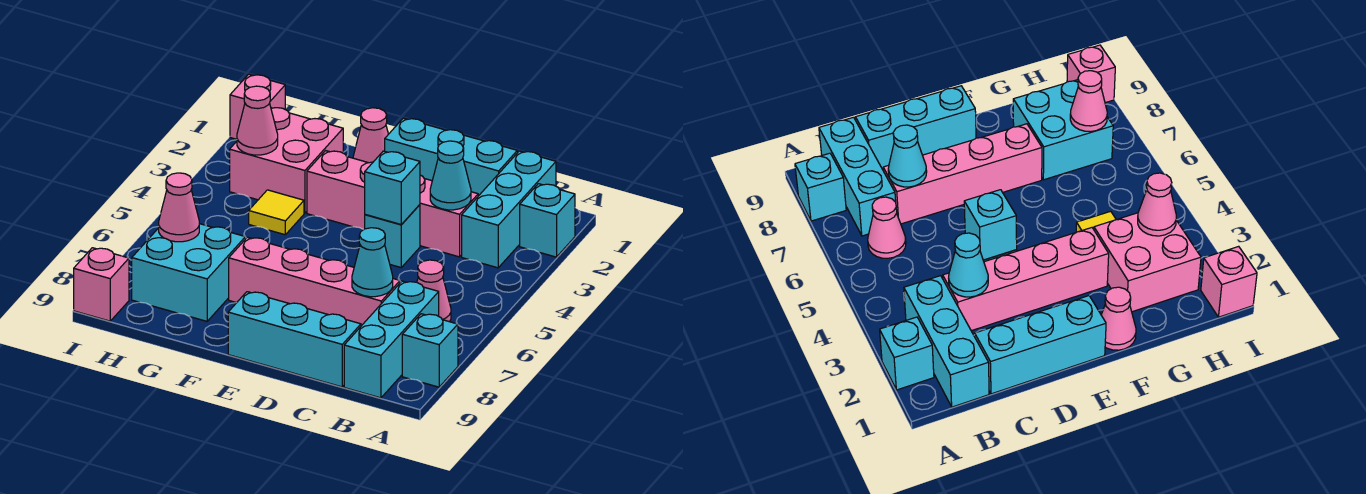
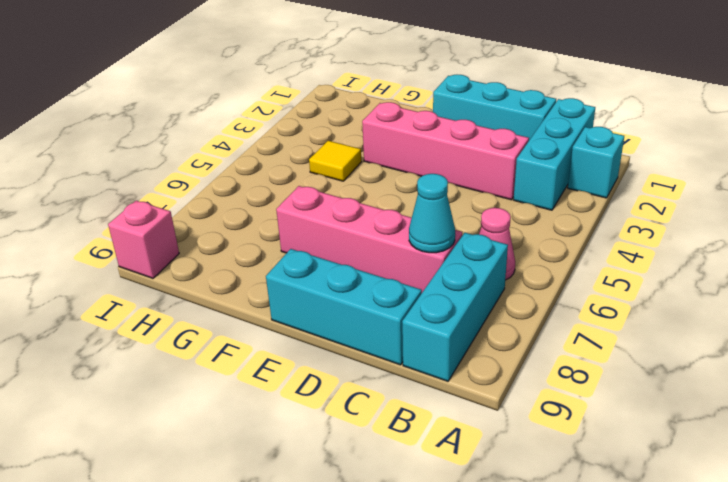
none -> cyan 1x1 brick [402,314,458,387]
none -> cyan 1x1 brick [365,205,420,267]
none -> pink 1x1 cone [353,108,388,163]

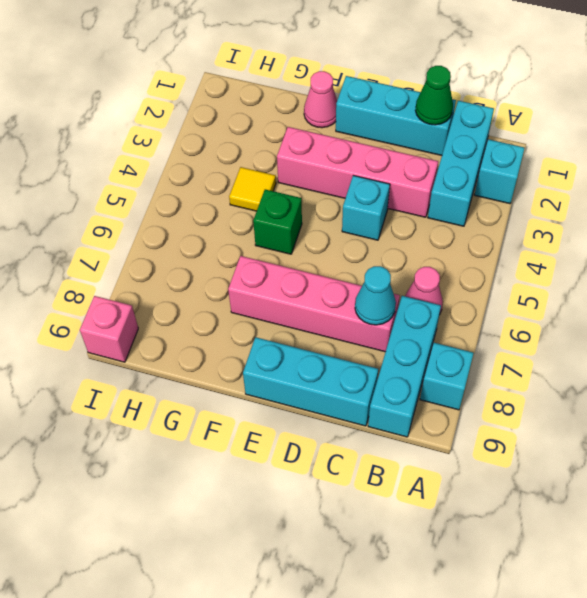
green 1x1 cone [415,66,453,125] -> none
green 1x1 brick [253,189,302,254] -> none
none -> pink 2x2 brick [230,108,343,213]
none -> cyan 2x2 brick [132,224,245,321]
none -> pink 1x1 brick [230,74,285,139]

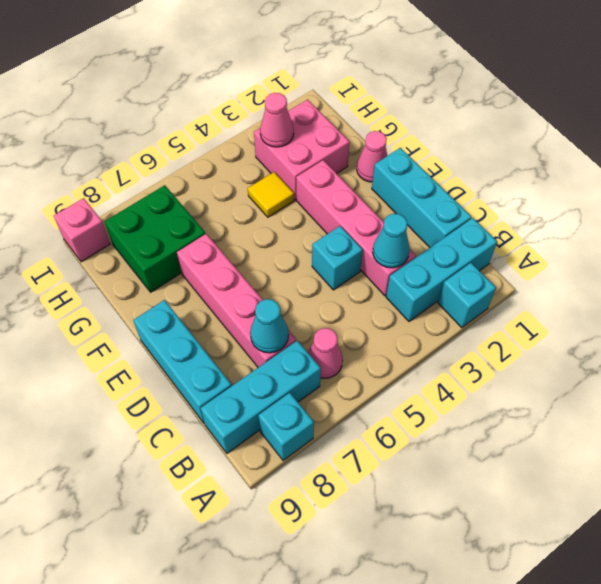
green 2x2 brick [105,185,205,292] -> cyan 2x2 brick [132,224,245,321]
none -> pink 1x1 brick [230,74,285,139]
none -> cyan 1x1 brick [365,151,420,225]
none -> pink 1x1 cone [159,173,199,242]

